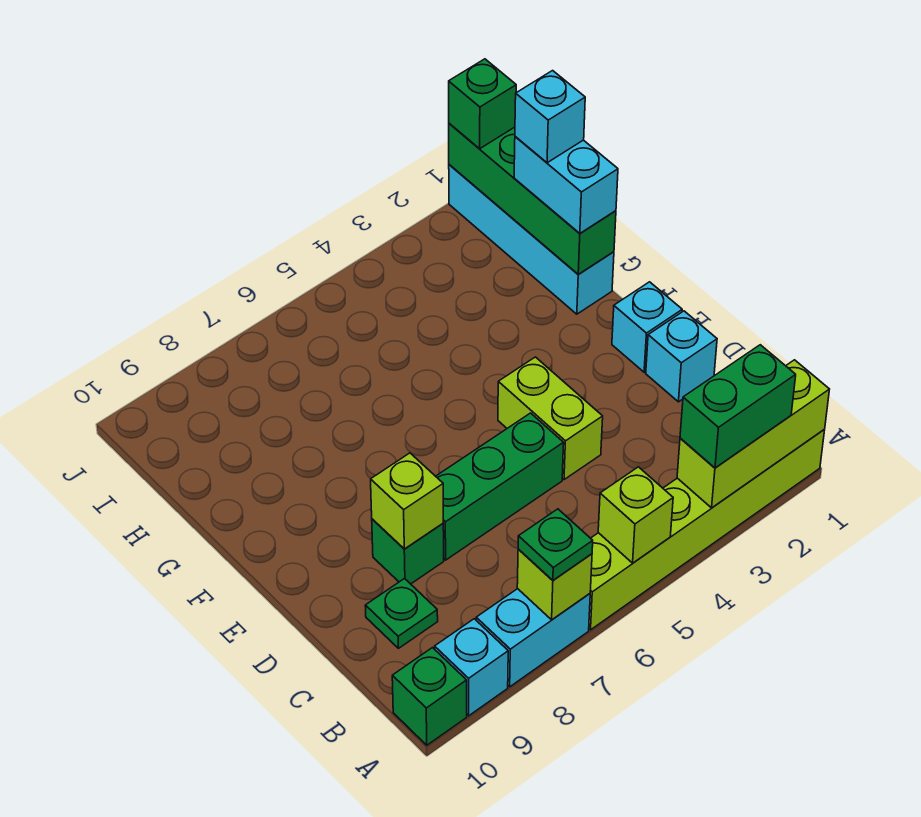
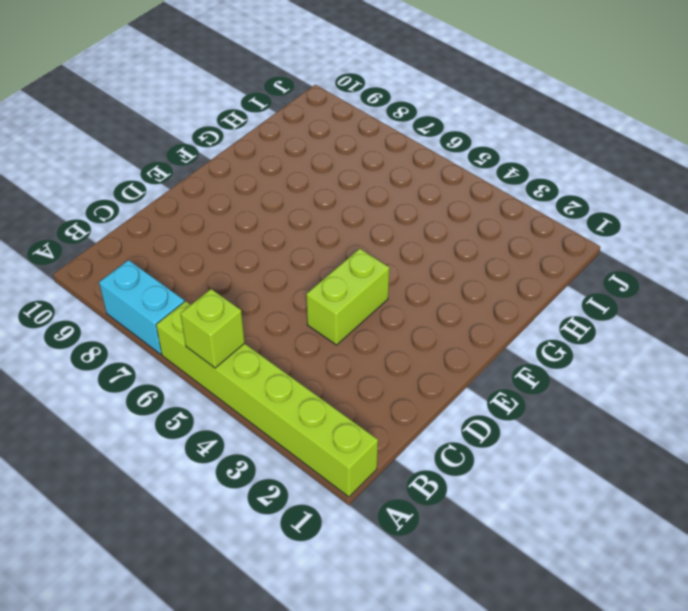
none -> cyan 1x1 brick [435,619,508,716]
none -> green 1x1 brick [392,648,467,745]
none -> green 1x1 plate [365,579,438,648]

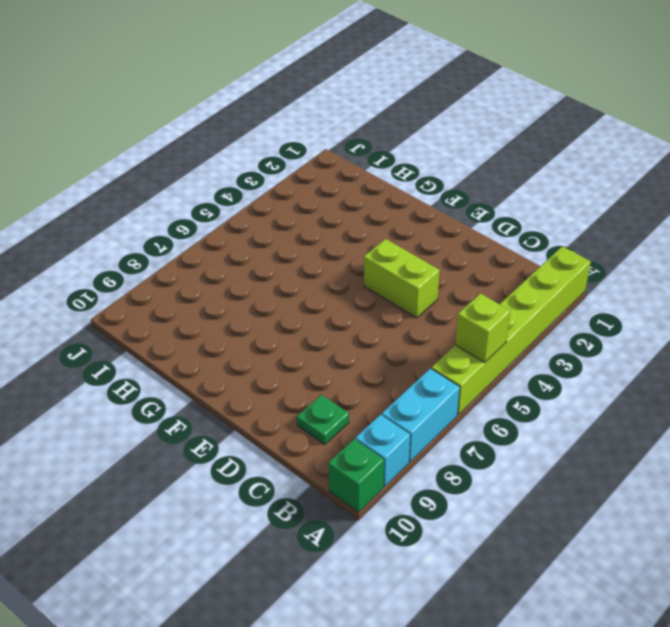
none -> cyan 1x1 brick [646,311,717,402]
none -> green 1x3 brick [436,413,564,560]
none -> green 1x1 brick [372,519,444,584]

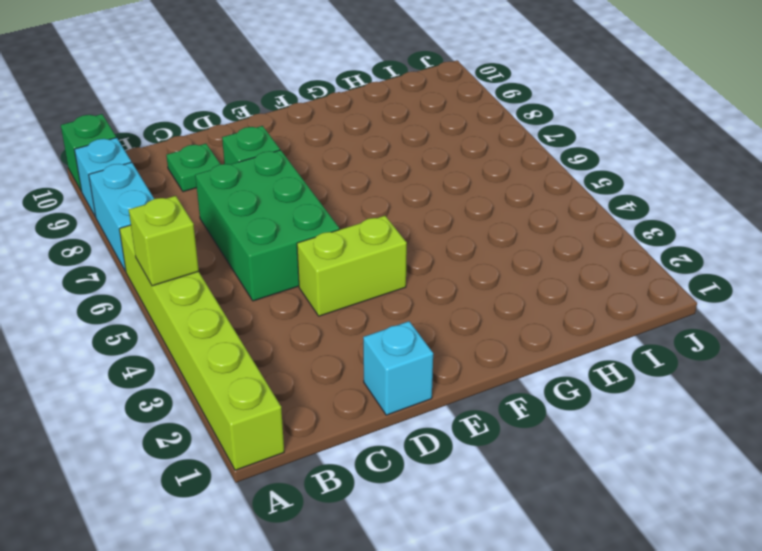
green 2x3 brick [195,150,339,301] -> green 1x3 brick [436,413,564,560]
none -> cyan 1x1 brick [612,282,682,372]
none -> cyan 1x4 brick [449,165,614,314]
none -> lime 1x3 brick [677,360,830,508]

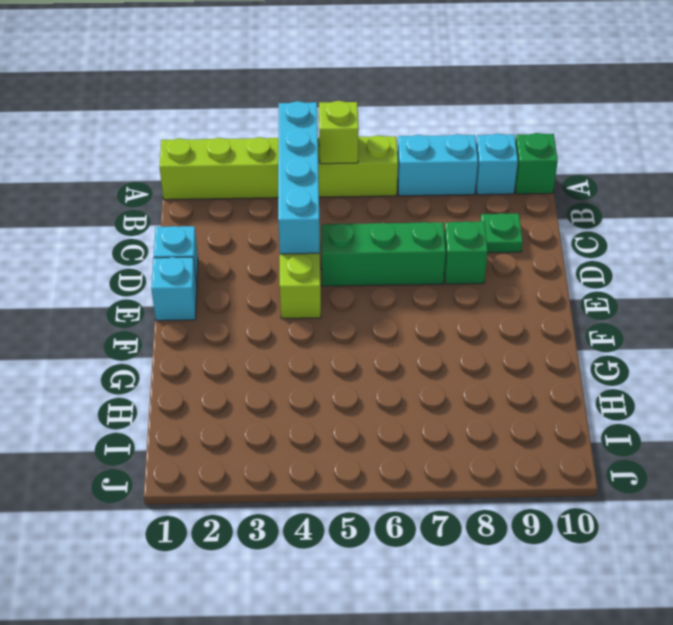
cyan 1x4 brick [278,101,320,254] -> cyan 1x4 brick moved to [449,165,614,314]
none -> lime 1x3 brick [677,360,830,508]
none -> lime 1x1 brick [517,549,592,620]
none -> lime 1x1 brick [371,453,443,549]

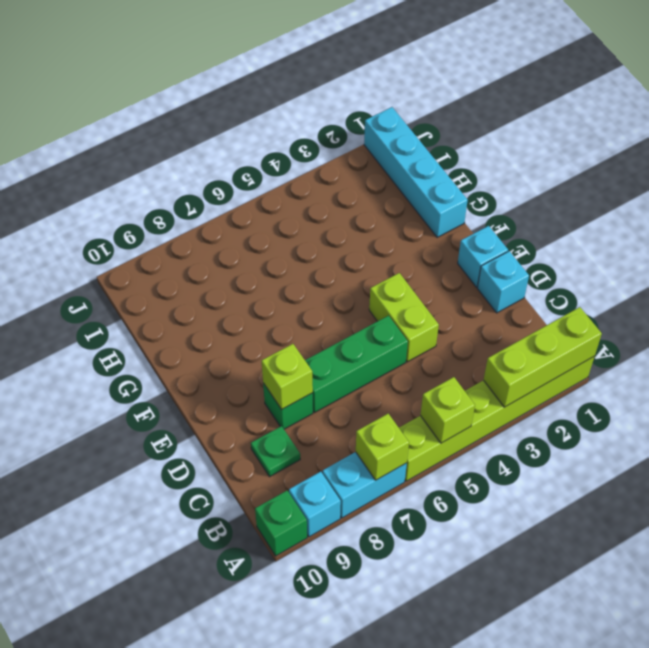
none -> green 1x4 brick [449,123,616,274]
none -> green 1x2 brick [680,345,796,468]
none -> green 1x1 plate [518,509,593,580]

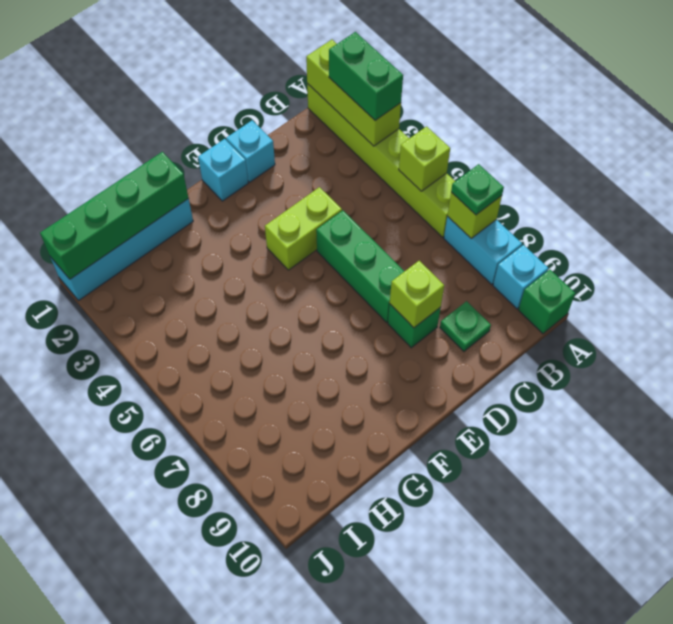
none -> cyan 1x2 brick [514,137,618,233]
none -> green 1x1 brick [449,59,516,149]
none -> cyan 1x1 brick [515,71,585,163]

